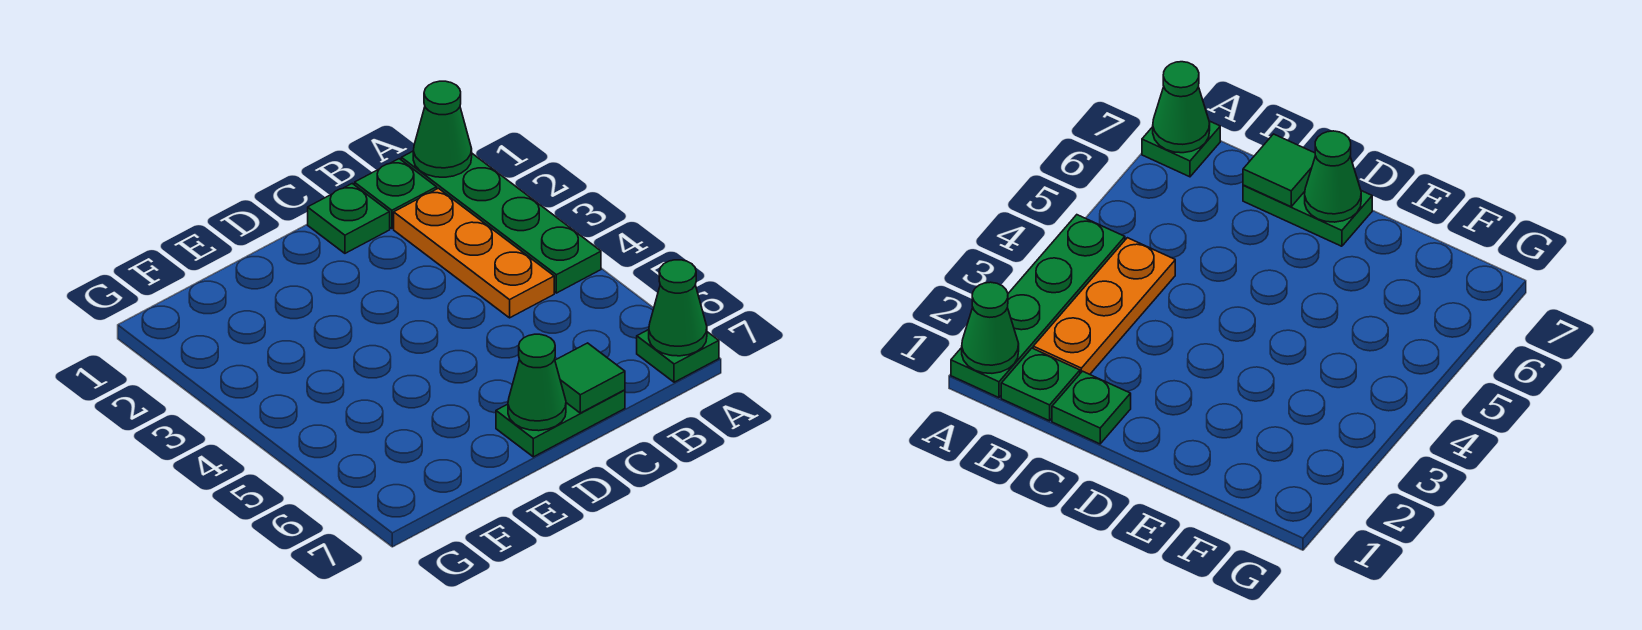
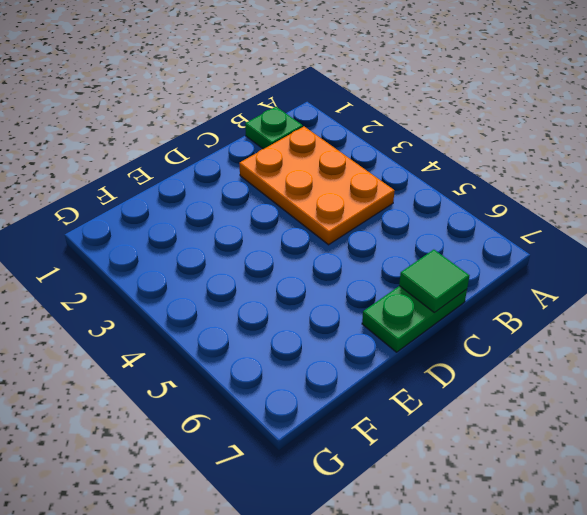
orange 2x3 plate [239,127,395,245] -> orange 1x3 plate [394,188,554,318]
none -> green 1x4 plate [401,151,601,293]
none -> green 1x1 plate [637,330,719,382]

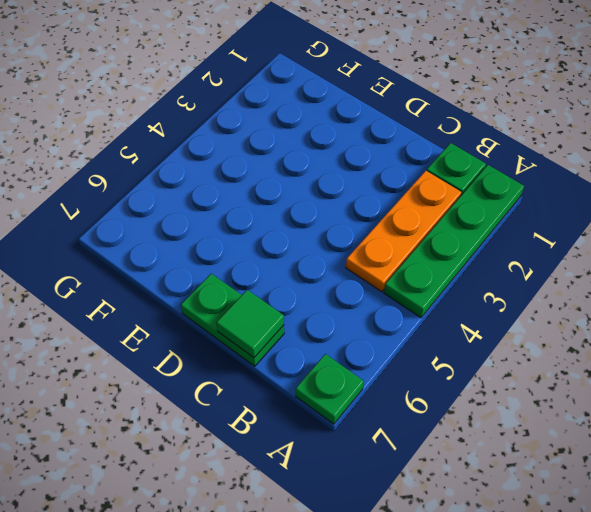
none -> green 1x1 plate [308,184,390,253]
none -> green 1x1 cone [413,81,472,177]

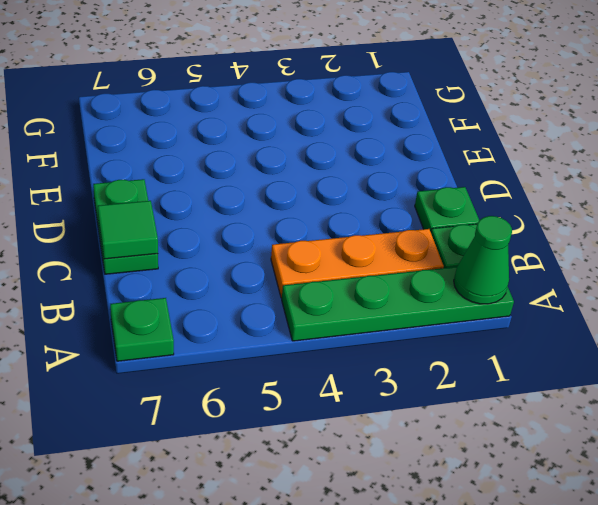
none -> green 1x1 cone [649,260,707,356]
none -> green 1x1 cone [508,334,566,431]

